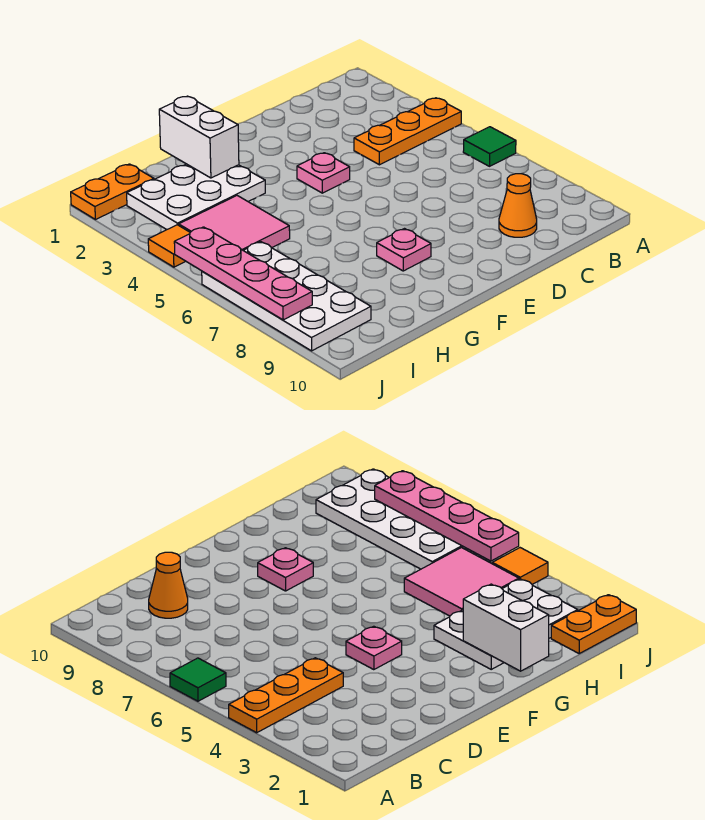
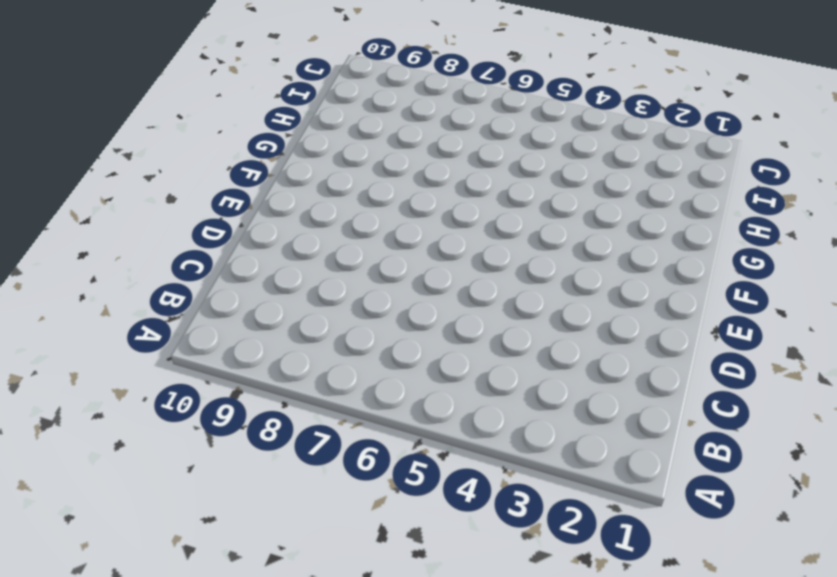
none -> orange 1x3 plate [354,98,461,165]
none -> green 1x1 tile [463,127,516,166]
none -> orange 1x1 cone [499,174,537,237]

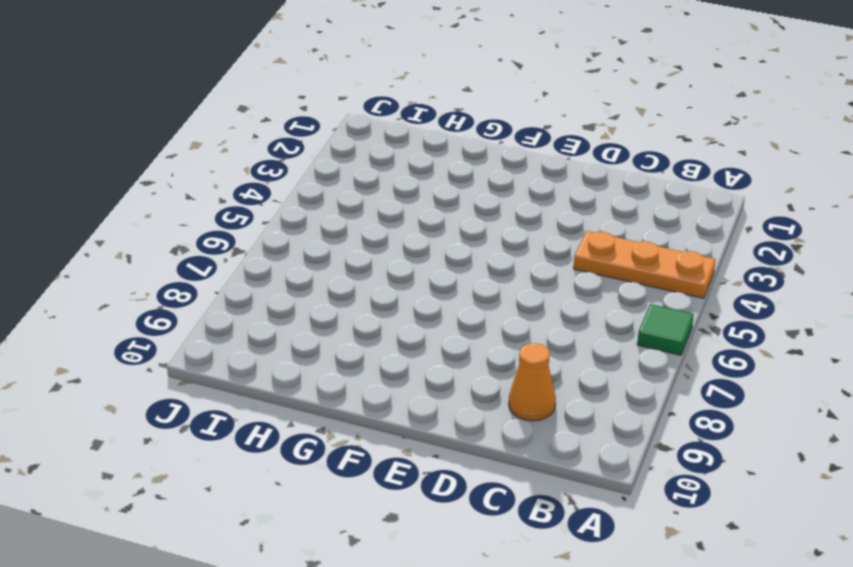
none -> pink 1x1 plate [297,153,350,193]
none -> pink 1x1 plate [377,229,431,271]
none -> white 2x3 plate [127,164,265,230]

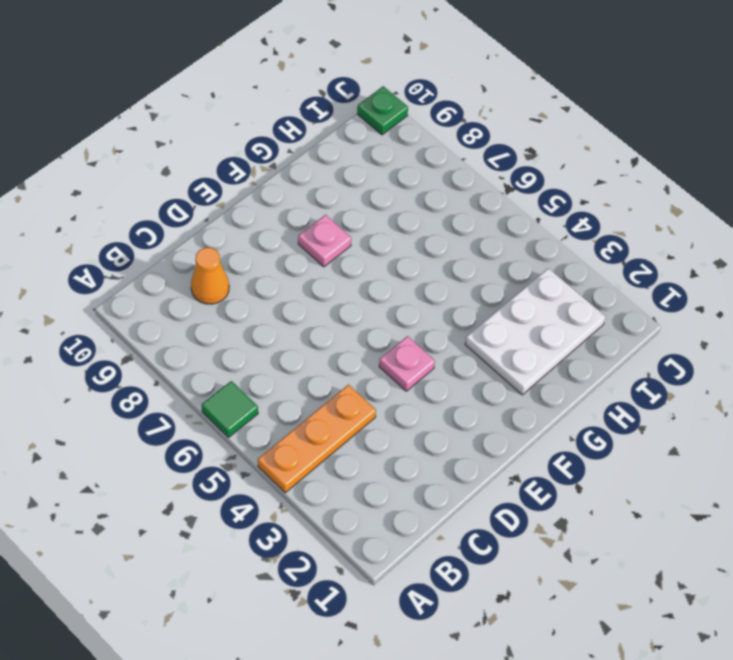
green 1x1 plate [357,86,408,135] -> none
none -> pink 2x2 tile [179,196,290,250]
none -> orange 1x2 plate [71,164,154,220]
none -> white 2x4 plate [202,242,371,351]

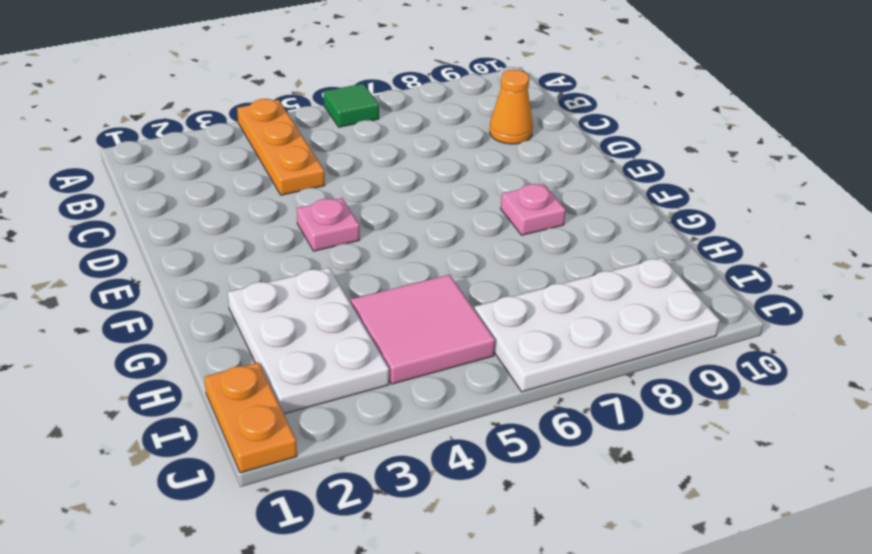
none -> orange 1x1 tile [148,225,190,267]
none -> white 1x2 brick [159,96,239,178]
none -> pink 1x4 plate [174,227,312,320]

